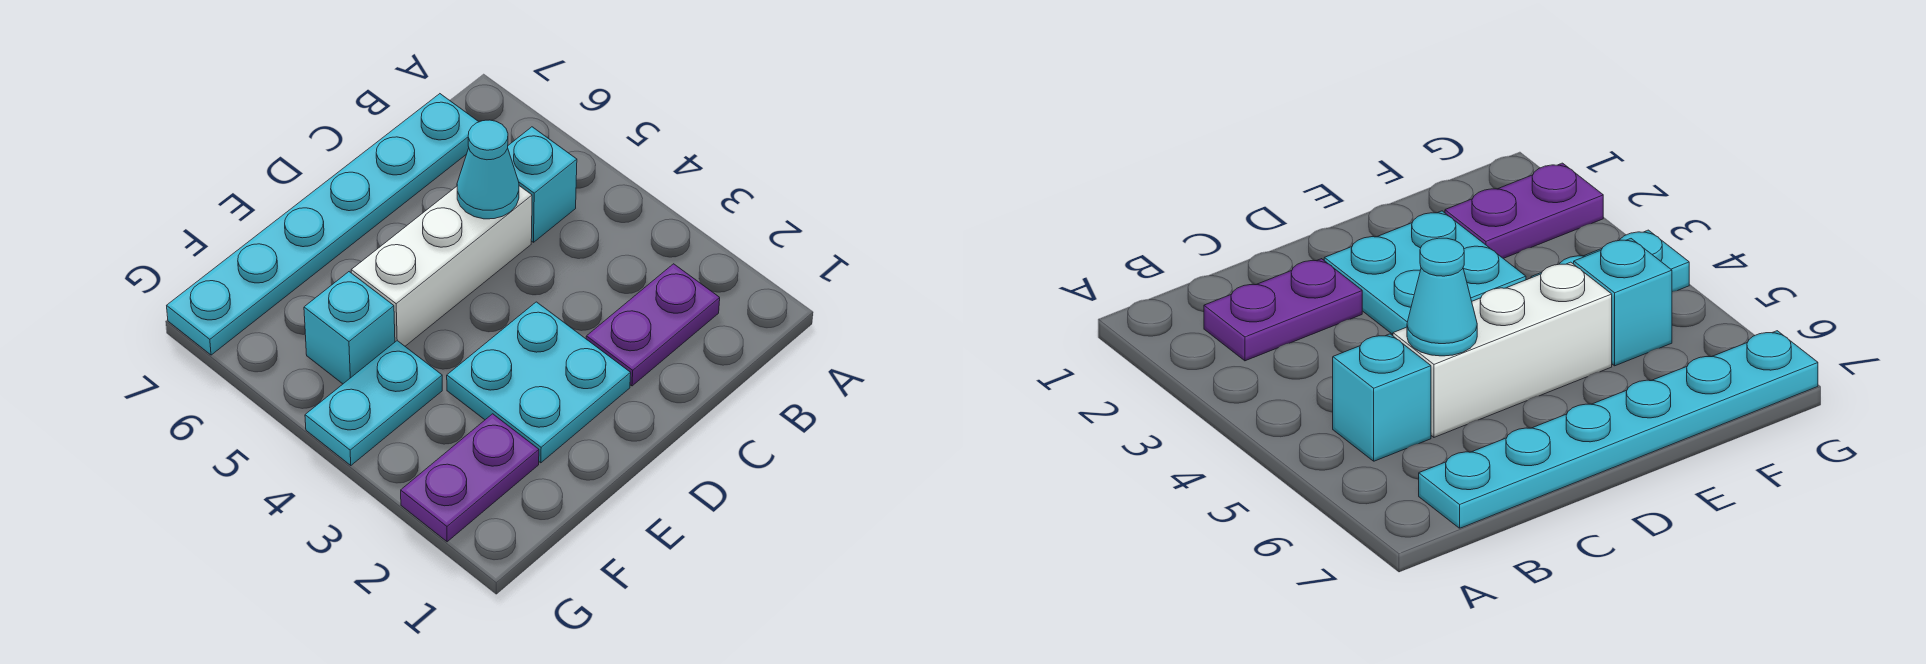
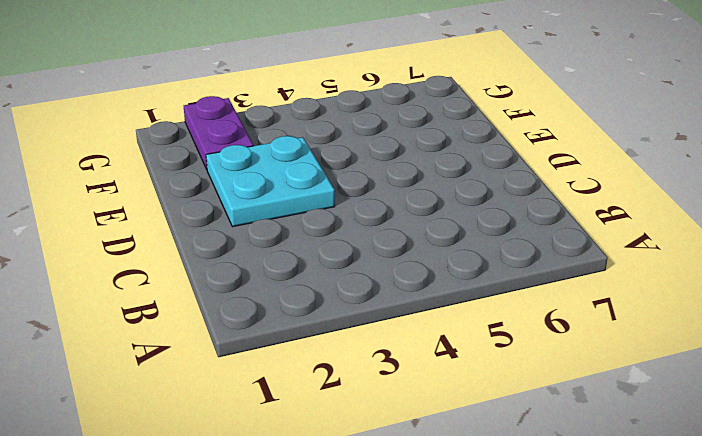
none -> purple 1x2 plate [586,264,720,386]
none -> cyan 1x1 brick [508,127,577,242]

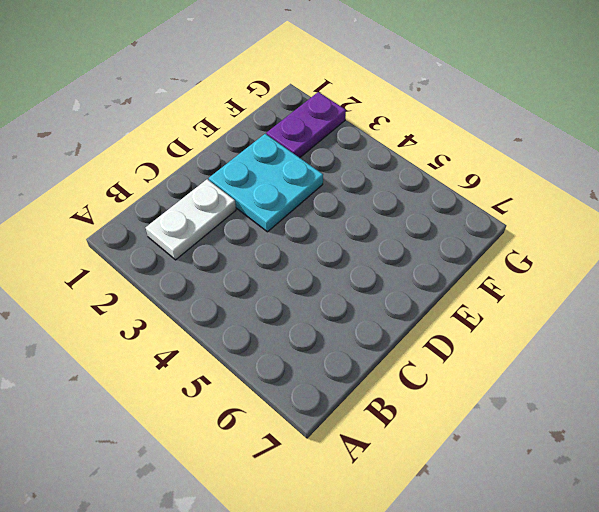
white 1x2 plate [146,179,236,260] -> purple 1x2 plate [586,264,720,386]
none -> cyan 1x1 brick [508,127,577,242]
none -> cyan 1x6 plate [167,94,478,355]

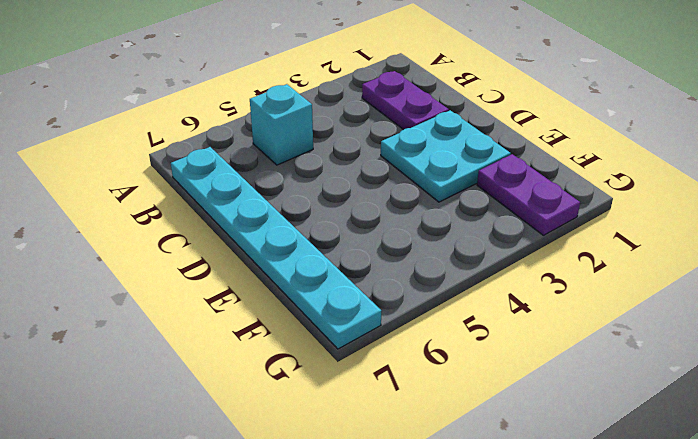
none -> white 1x3 brick [351,186,532,346]
none -> cyan 1x2 plate [305,341,442,465]

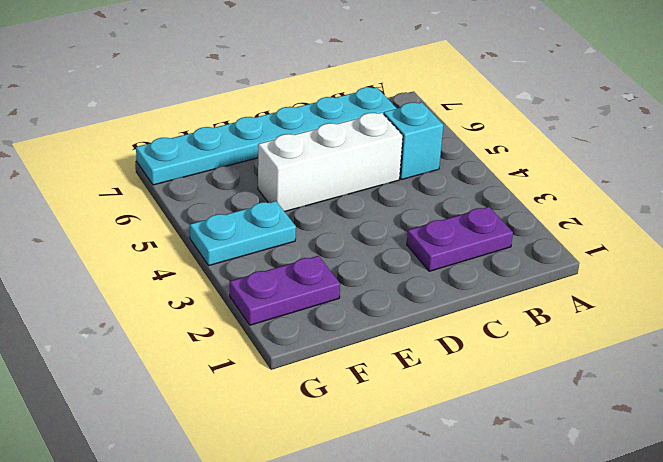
none -> cyan 2x2 plate [447,302,631,463]
none -> cyan 1x1 brick [304,272,395,384]

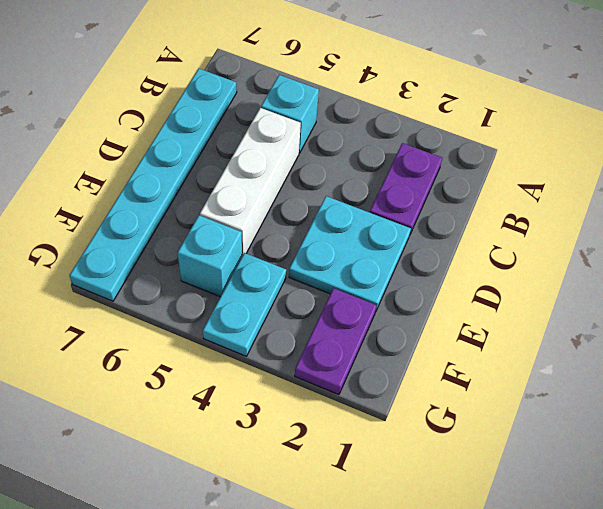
none -> cyan 1x1 cone [457,120,519,219]

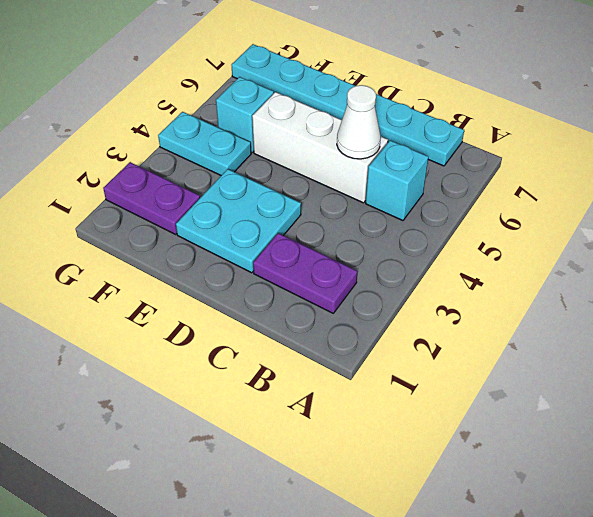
white 1x1 cone [337,85,381,159] -> cyan 1x1 cone [457,120,519,219]

